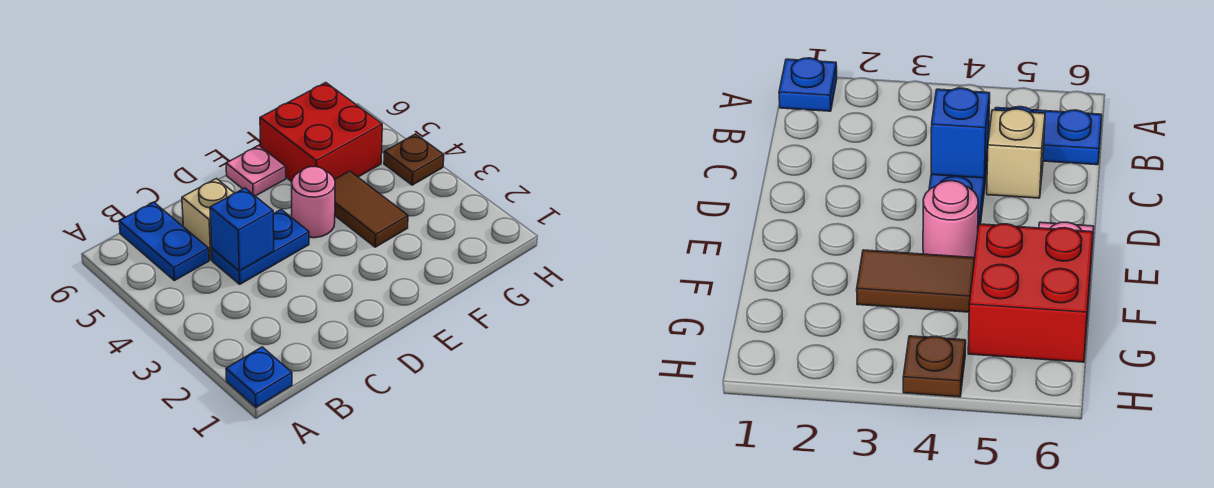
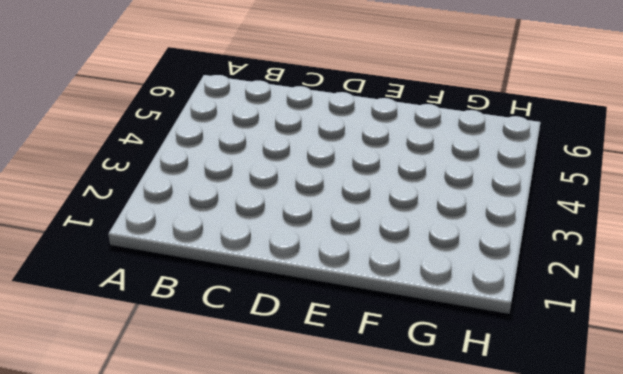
none -> blue 1x1 plate [226,347,292,407]
none -> blue 1x2 plate [119,202,209,281]

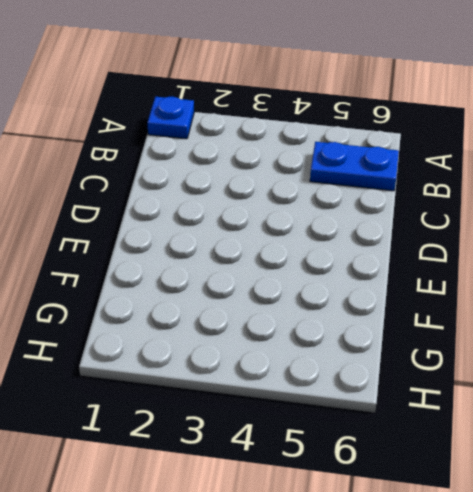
none -> blue 1x2 plate [212,210,309,284]
none -> tan 1x1 brick [182,179,234,260]

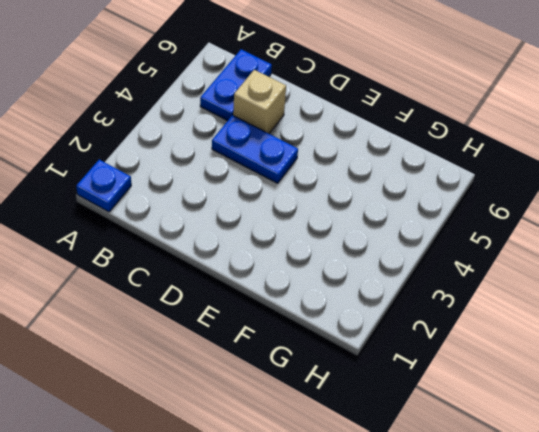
none -> pink 1x1 round brick [292,167,335,238]
none -> pink 1x1 plate [226,146,286,196]

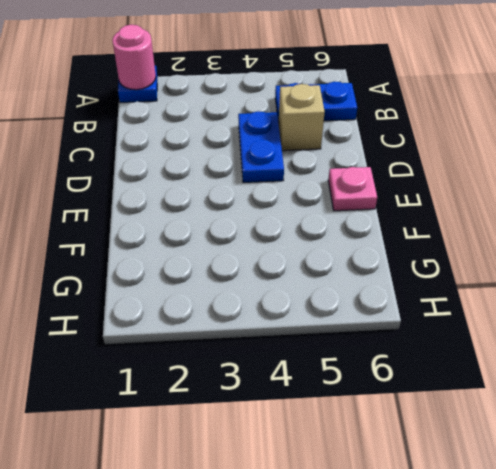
pink 1x1 round brick [112,25,156,90] -> pink 1x1 round brick moved to [292,167,335,238]
none -> brown 1x2 tile [335,171,408,247]
none -> red 2x2 brick [260,83,382,182]

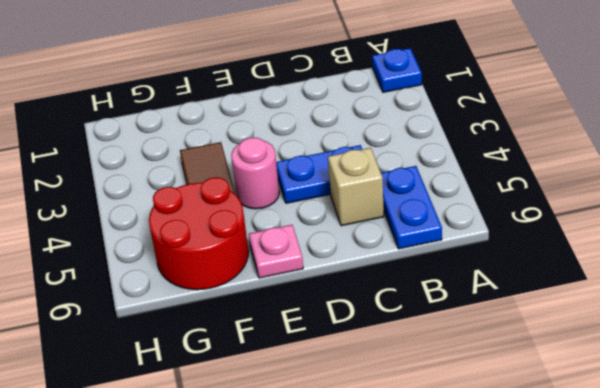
red 2x2 round brick [149,177,249,290] -> red 2x2 brick [260,83,382,182]
none -> brown 1x1 plate [384,134,444,185]
none -> blue 1x1 brick [210,188,274,271]

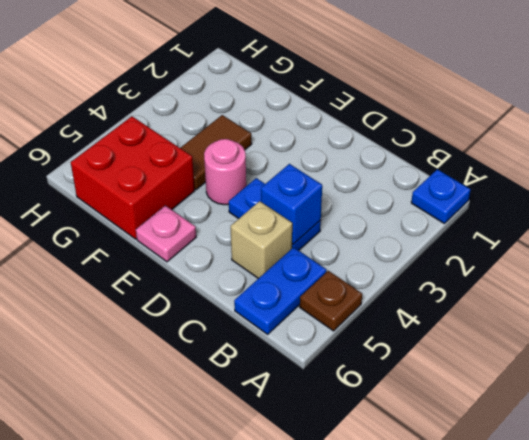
brown 1x1 plate [300,271,362,331] -> brown 1x1 plate moved to [384,134,444,185]

